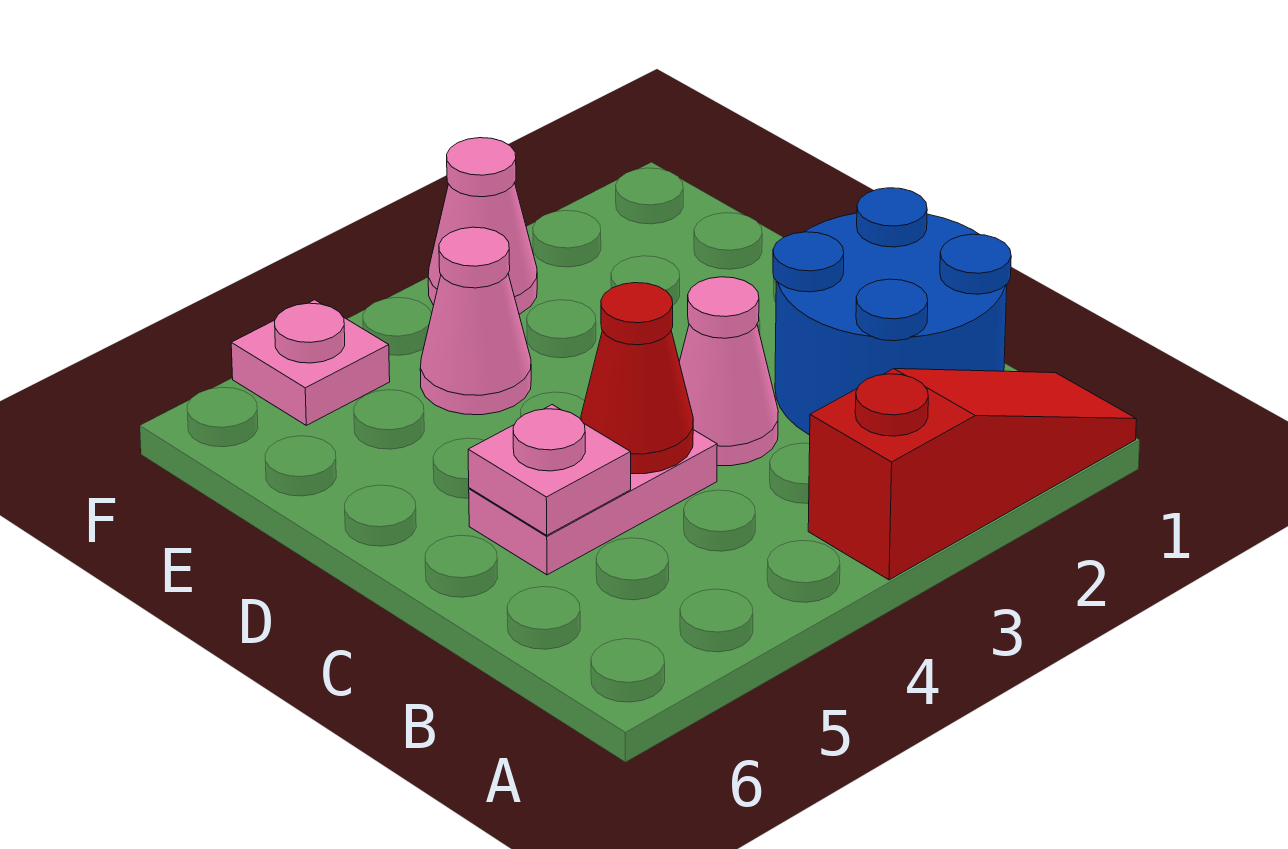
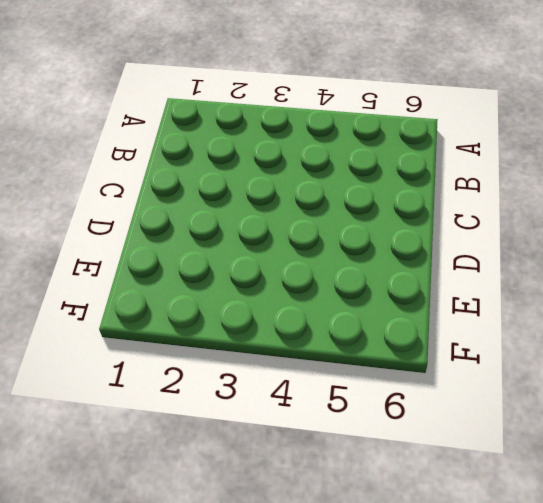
none -> red 1x3 slope [808,369,1136,580]
none -> blue 2x2 round brick [773,188,1011,435]

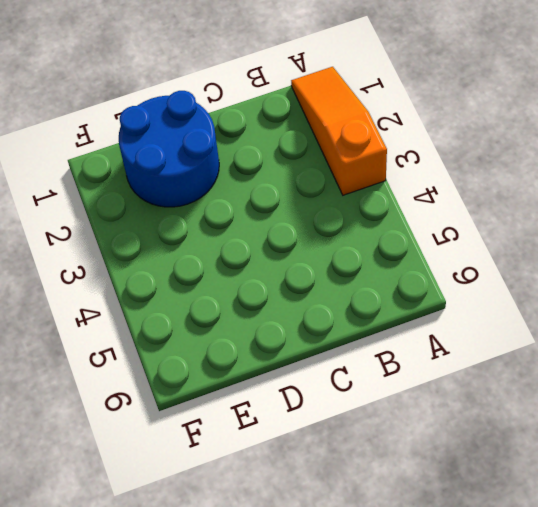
orange 1x3 slope [291,67,387,195] -> red 1x3 slope [808,369,1136,580]
blue 2x2 round brick [119,91,219,207] -> blue 2x2 round brick moved to [773,188,1011,435]
none -> pink 1x1 cone [679,277,778,466]
none -> pink 1x2 plate [469,430,717,575]

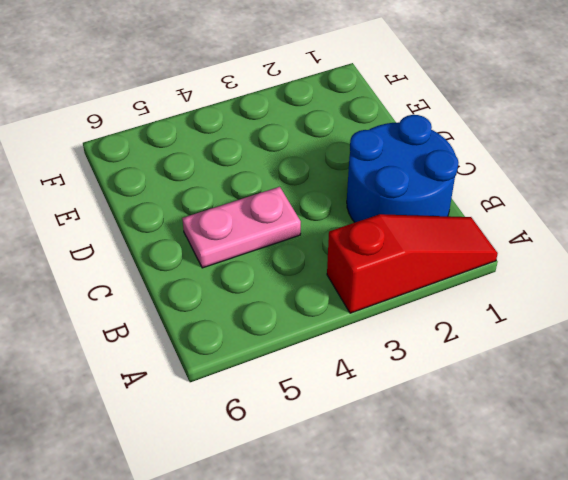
none -> pink 1x1 cone [679,277,778,466]
none -> pink 1x1 cone [420,227,531,415]

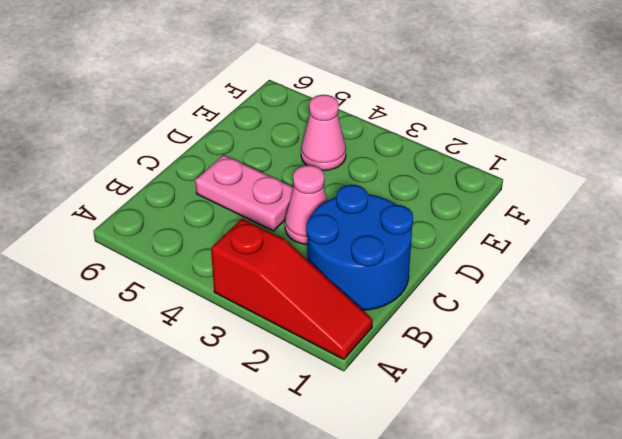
none -> pink 1x1 cone [428,138,537,314]
none -> pink 1x1 plate [231,300,390,425]

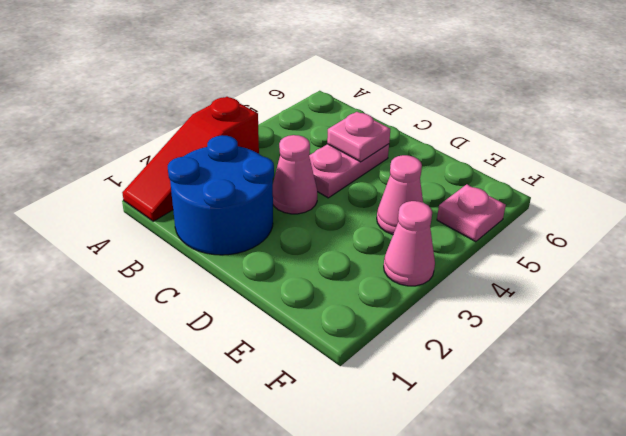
none -> red 1x1 cone [581,283,693,474]

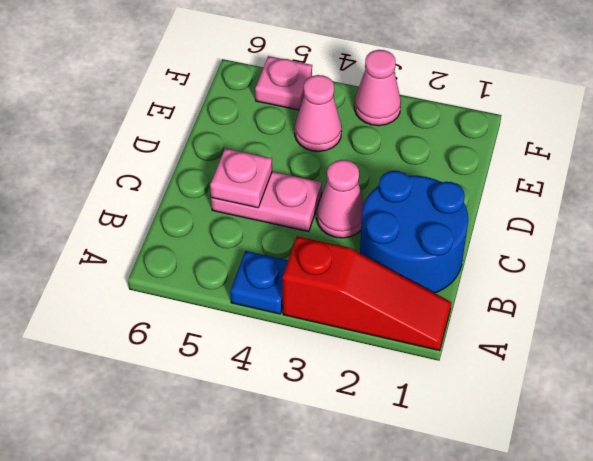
blue 1x1 plate [230,251,288,314] -> none
none -> red 1x1 cone [581,283,693,474]

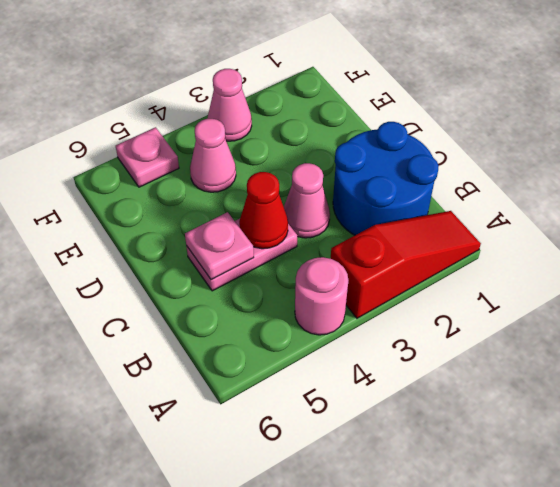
pink 1x1 round brick [295,257,348,335] -> none

